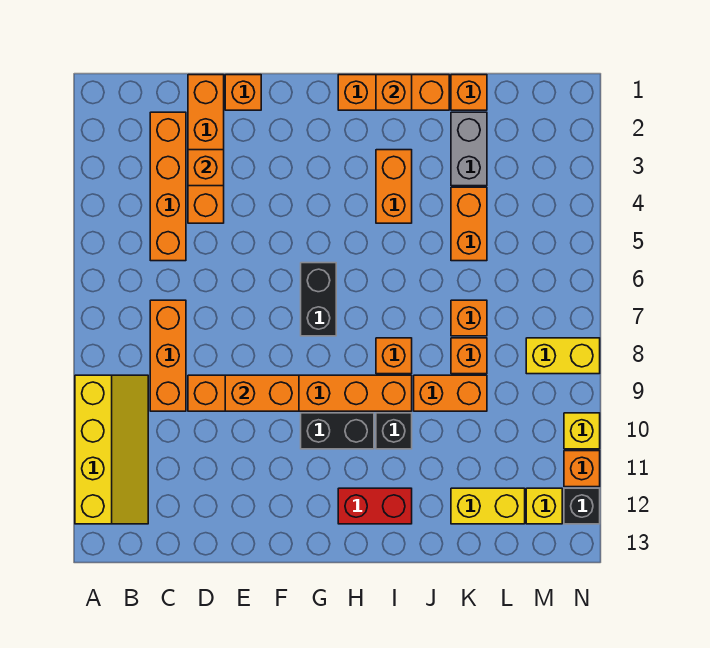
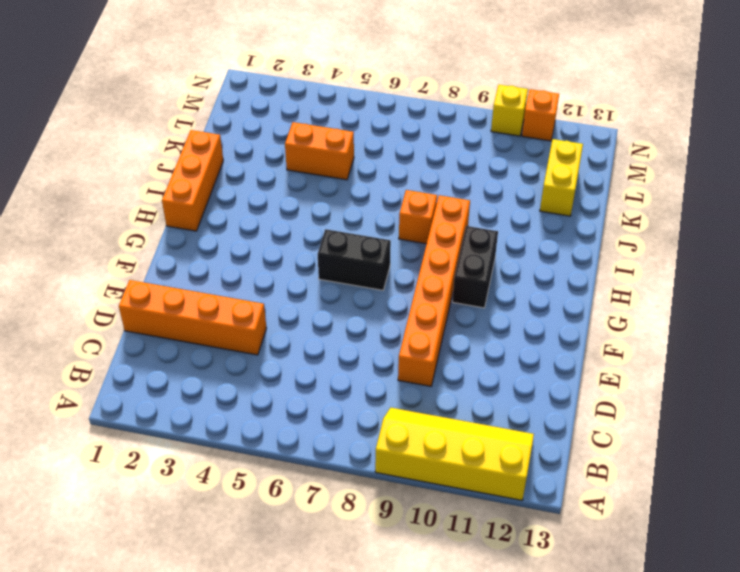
none -> orange 1x4 brick [150,112,186,261]
none -> orange 1x3 brick [150,300,186,411]
none -> orange 1x1 brick [225,75,261,110]

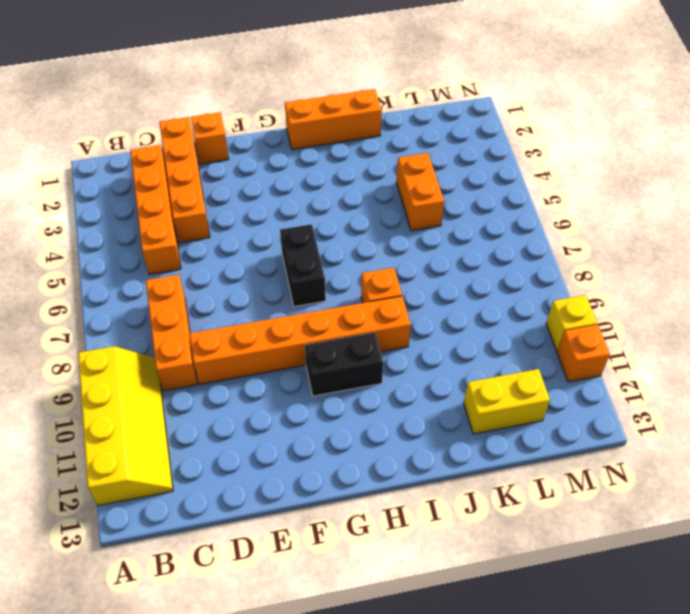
none -> red 1x2 brick [338,488,412,524]
none -> orange 1x2 brick [376,150,412,223]
none -> black 1x1 brick [376,413,412,449]

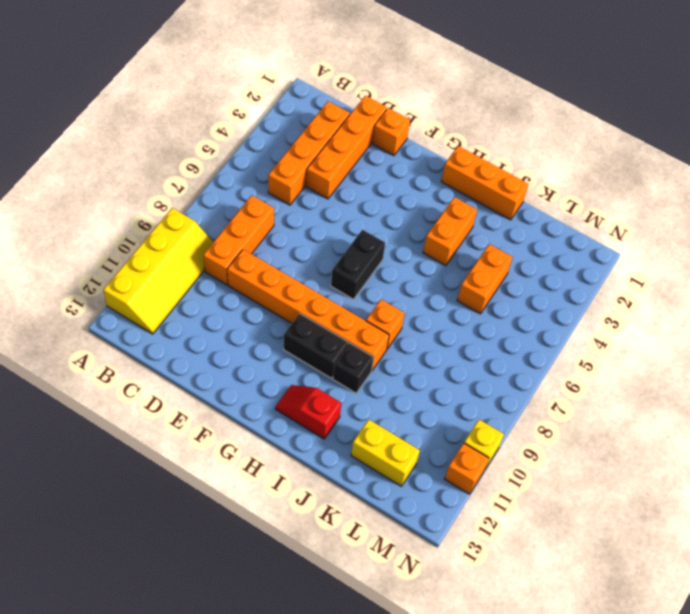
red 1x2 slope [275,385,341,439] -> red 1x2 brick [338,488,412,524]
none -> orange 1x2 brick [414,375,487,411]
none -> orange 1x1 brick [451,75,487,110]
none -> grey 1x2 brick [451,112,487,186]

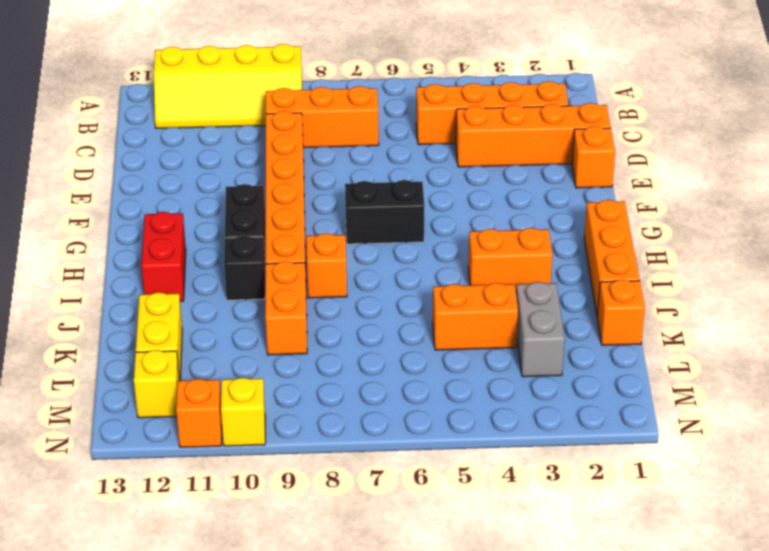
grey 1x2 brick [516,282,565,377] -> grey 1x2 brick turned to [451,112,487,186]
none -> orange 1x1 brick [451,300,487,336]
none -> orange 1x1 brick [451,338,487,374]
none -> yellow 1x2 brick [526,338,600,374]

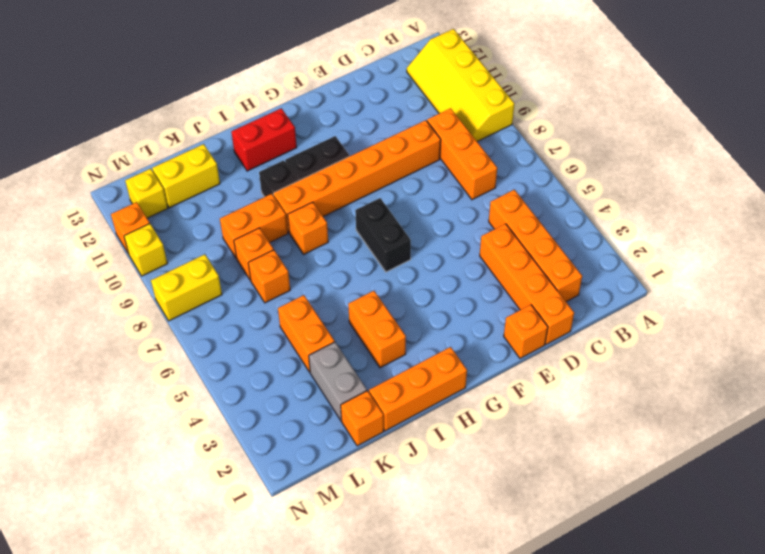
none -> black 1x1 brick [564,488,600,524]
none -> orange 1x1 brick [188,150,224,186]
none -> orange 1x2 brick [225,375,299,411]

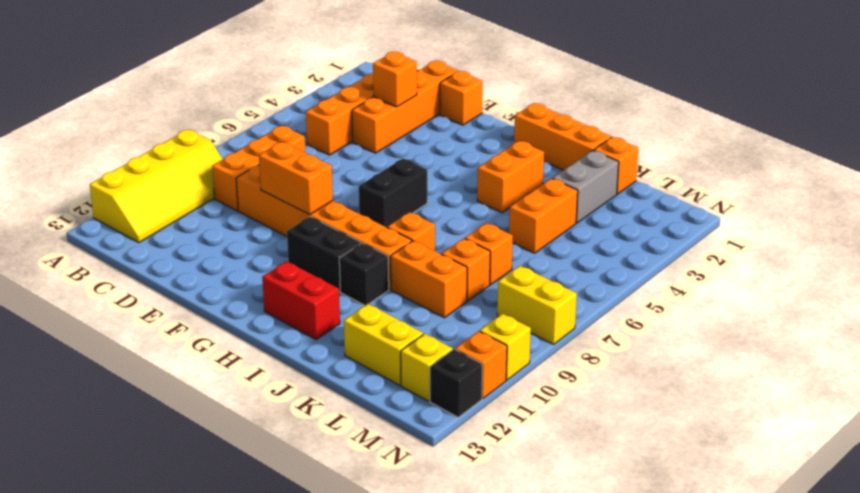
none -> orange 1x1 brick [376,75,412,110]

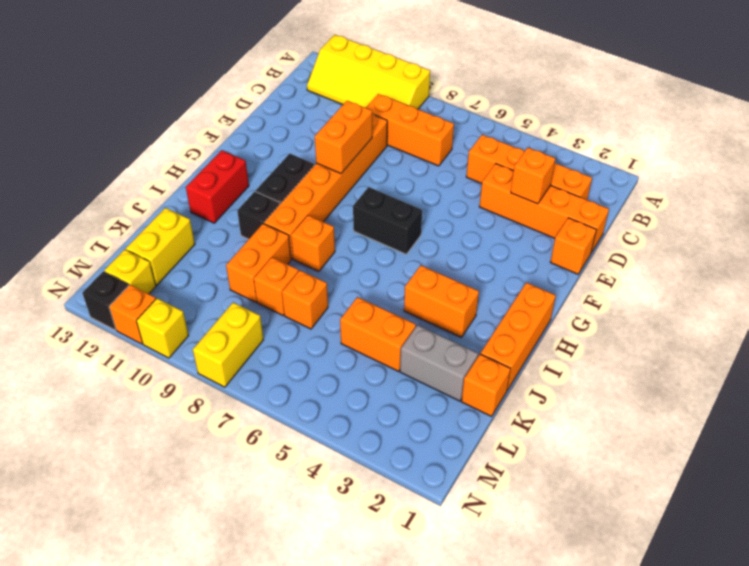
none -> orange 1x1 brick [376,75,412,110]

